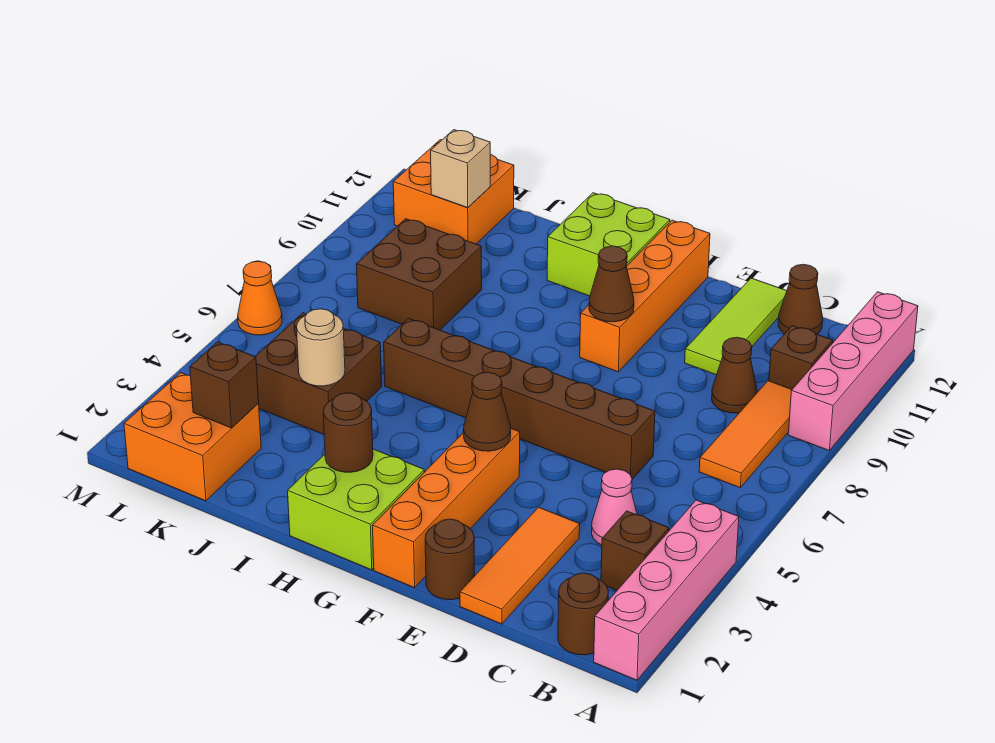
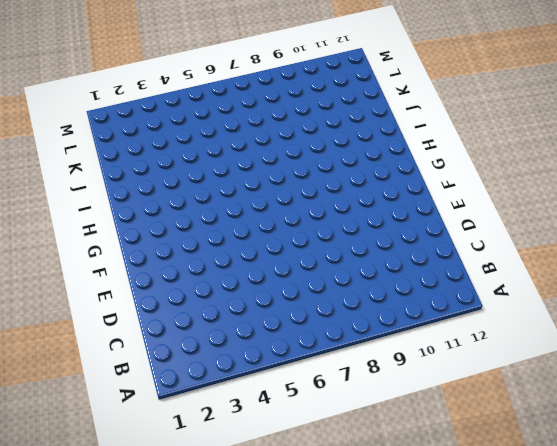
none -> pink 1x4 brick [594,500,739,680]
none -> pink 1x4 brick [788,292,918,450]
none -> brown 1x1 round brick [558,573,608,655]

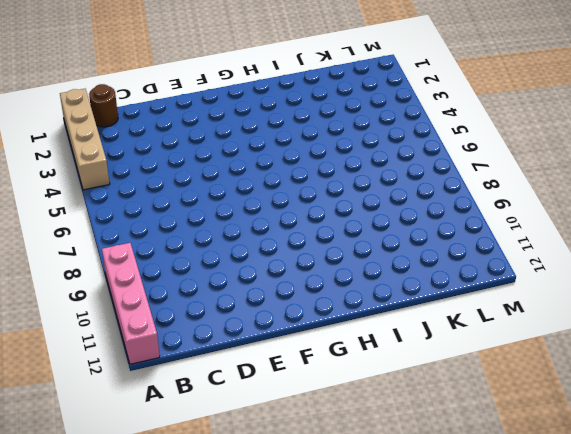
tan 1x4 brick [60,89,110,190] -> pink 1x4 brick [594,500,739,680]
none -> brown 1x1 brick [601,511,669,590]
none -> orange 1x3 tile [699,381,792,488]
none -> brown 1x1 brick [769,326,833,389]

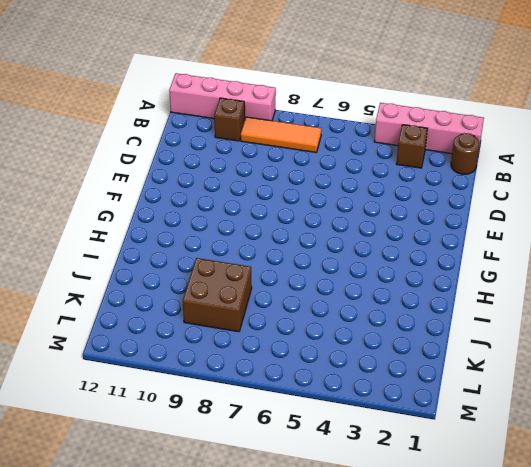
none -> pink 1x1 cone [592,469,637,545]
none -> brown 1x1 cone [712,337,757,413]
none -> brown 1x1 cone [778,264,823,334]

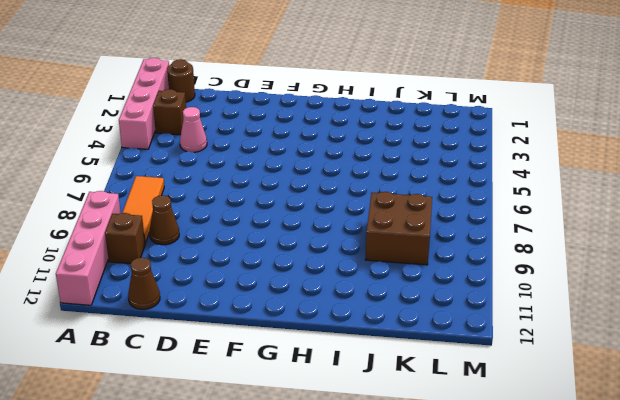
none -> orange 1x3 tile [460,507,580,624]
none -> brown 1x6 brick [384,318,655,479]
none -> lime 1x3 tile [685,278,787,375]

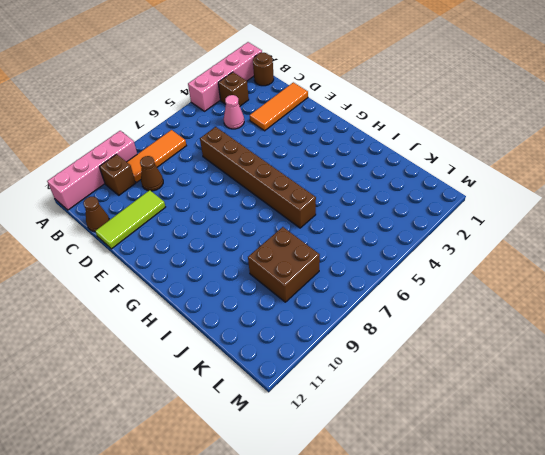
none -> brown 1x1 round brick [425,519,475,600]
none -> orange 1x4 brick [373,429,520,588]
none -> orange 1x4 brick [580,220,710,372]

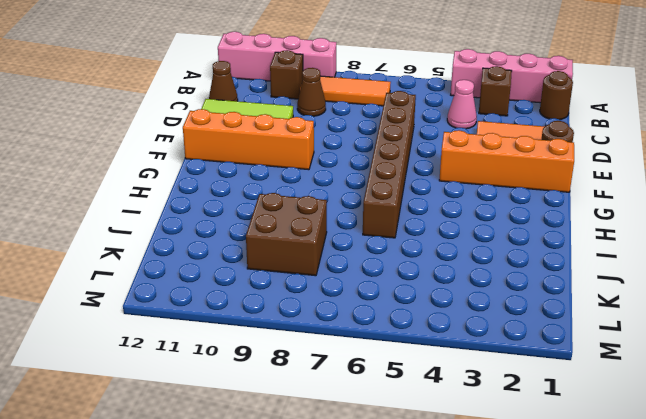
none -> lime 2x2 brick [288,449,424,570]
none -> lime 2x2 brick [547,193,670,296]
none -> brown 2x2 brick [255,313,382,434]

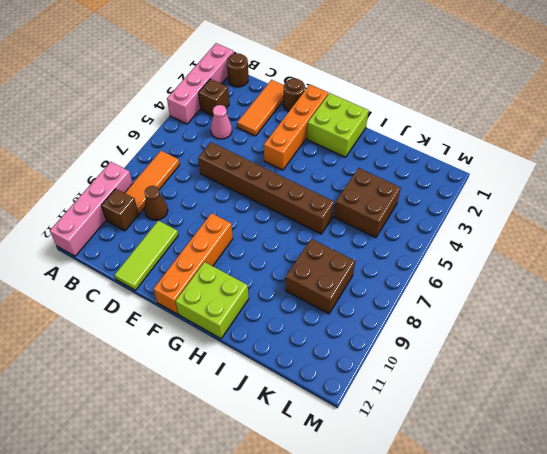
none -> brown 1x1 cone [778,264,823,334]
none -> orange 2x2 brick [124,373,261,501]
none -> orange 2x2 brick [393,140,514,244]

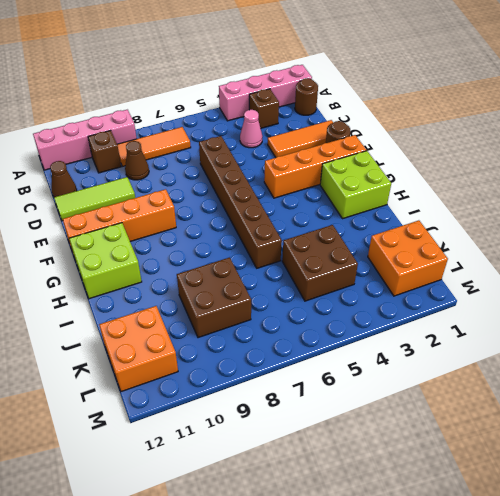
none -> orange 1x1 cone [238,261,282,335]
none -> brown 1x1 cone [463,372,511,451]
none -> brown 1x1 cone [589,246,634,322]

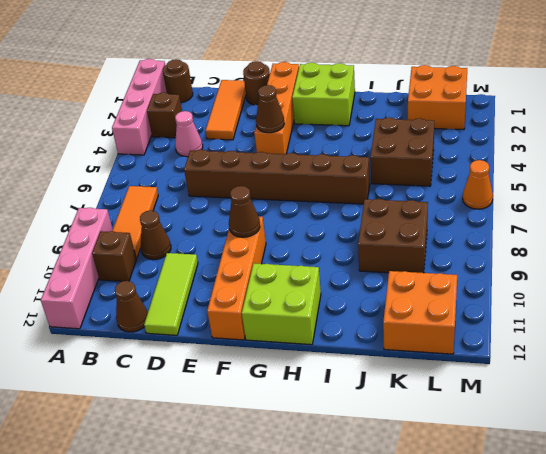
none -> brown 1x1 round brick [323,393,373,472]
none -> tan 1x1 round brick [297,309,345,386]
none -> brown 1x1 brick [190,342,259,428]

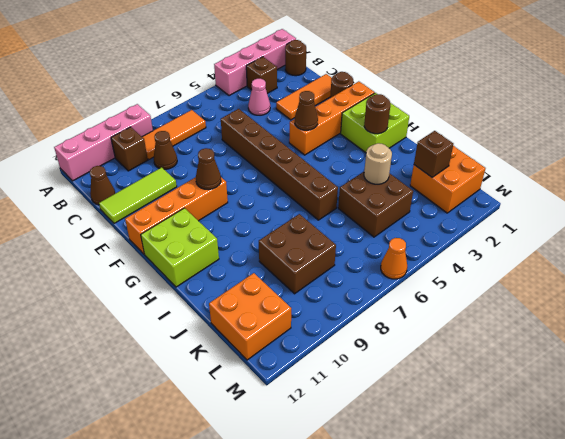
none -> tan 1x1 brick [431,130,490,208]

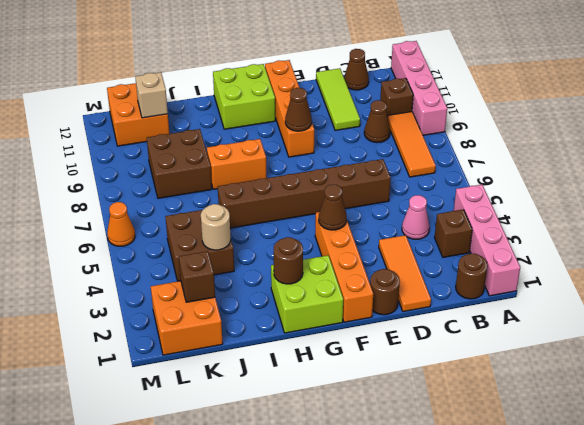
orange 1x2 brick [207,139,267,189] -> none

